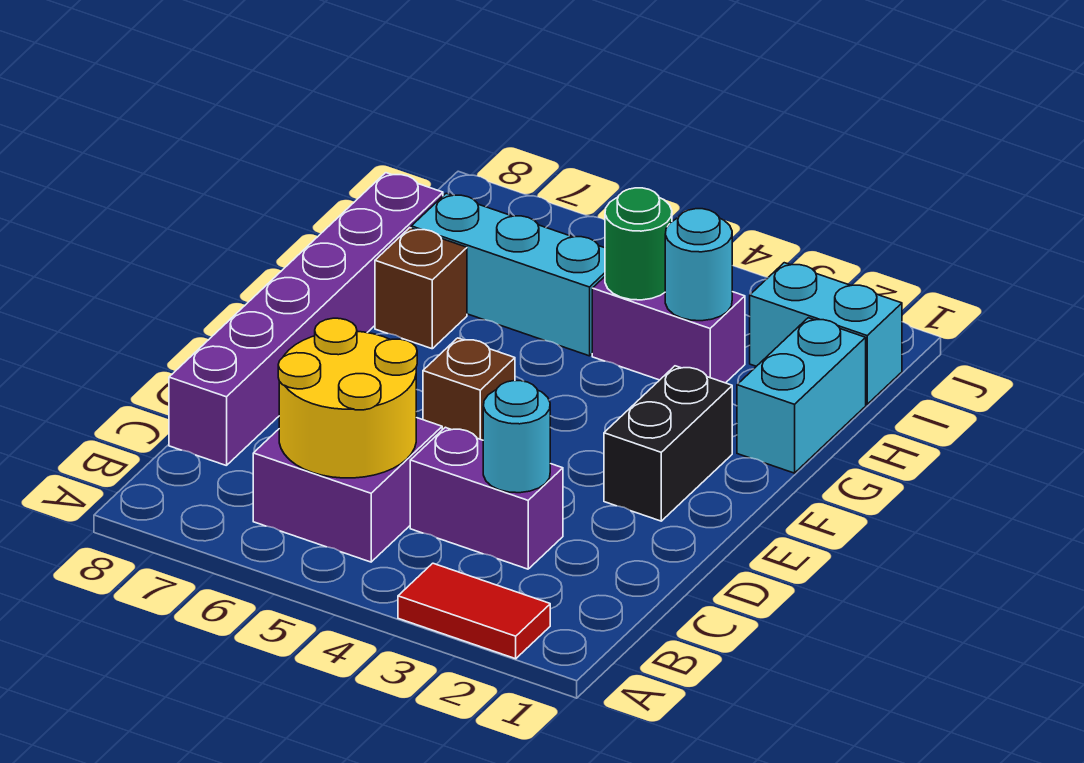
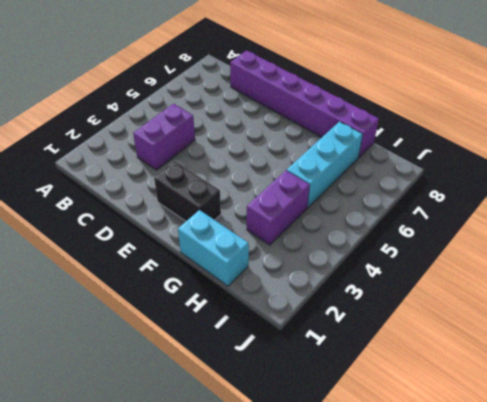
none -> red 1x2 tile [398,563,550,659]
none -> purple 2x2 brick [253,418,442,562]
none -> brown 1x1 brick [423,338,515,440]

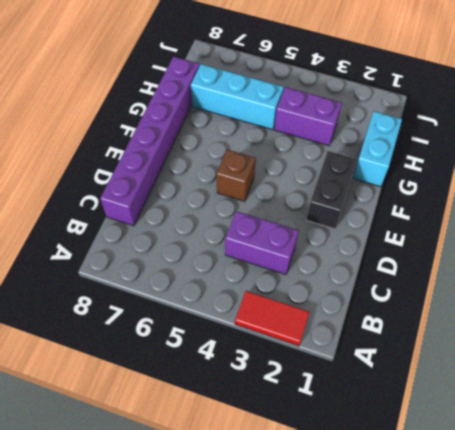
none -> purple 2x2 brick [253,418,442,562]
none -> brown 1x1 brick [375,228,467,349]
none -> cyan 1x2 brick [750,263,902,404]

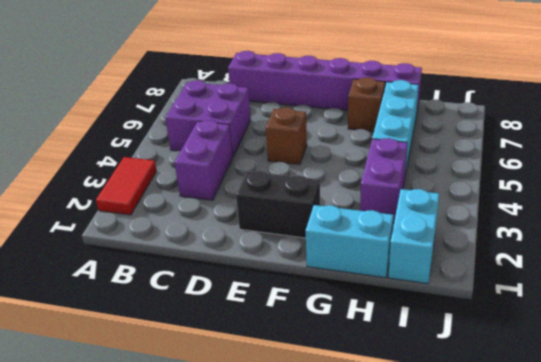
none -> yellow 2x2 round brick [278,318,417,478]
none -> cyan 1x1 round brick [483,381,550,493]
none -> cyan 1x1 round brick [665,209,732,321]

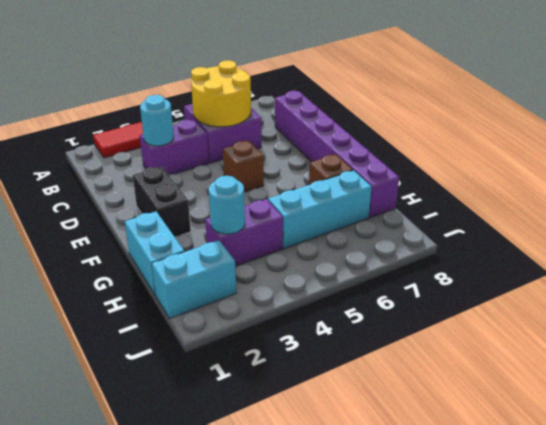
none -> green 1x1 round brick [605,188,672,300]

